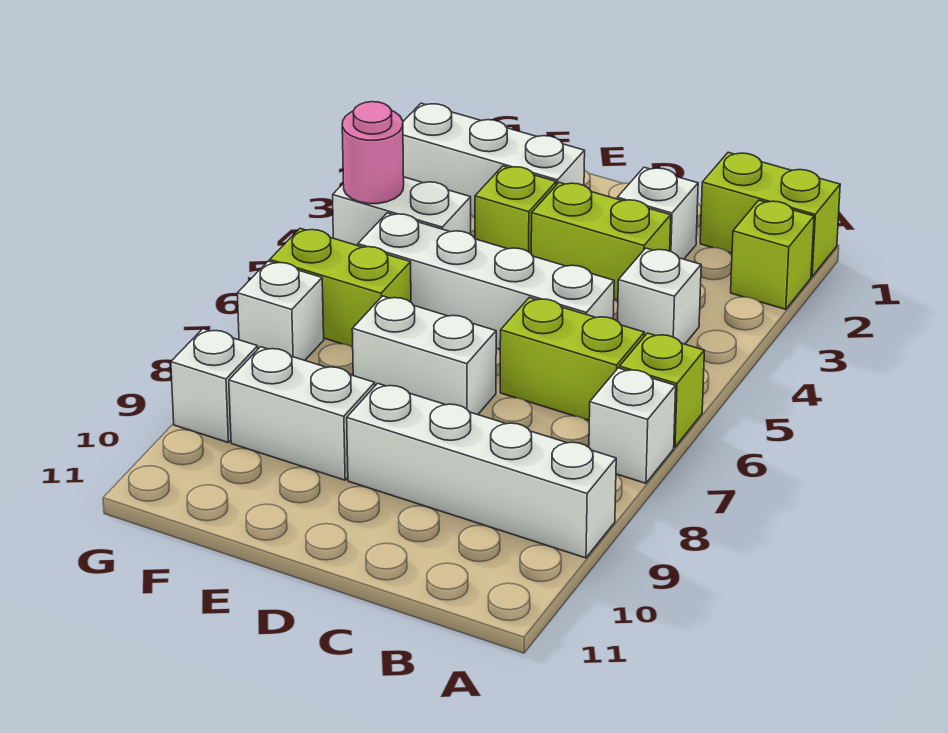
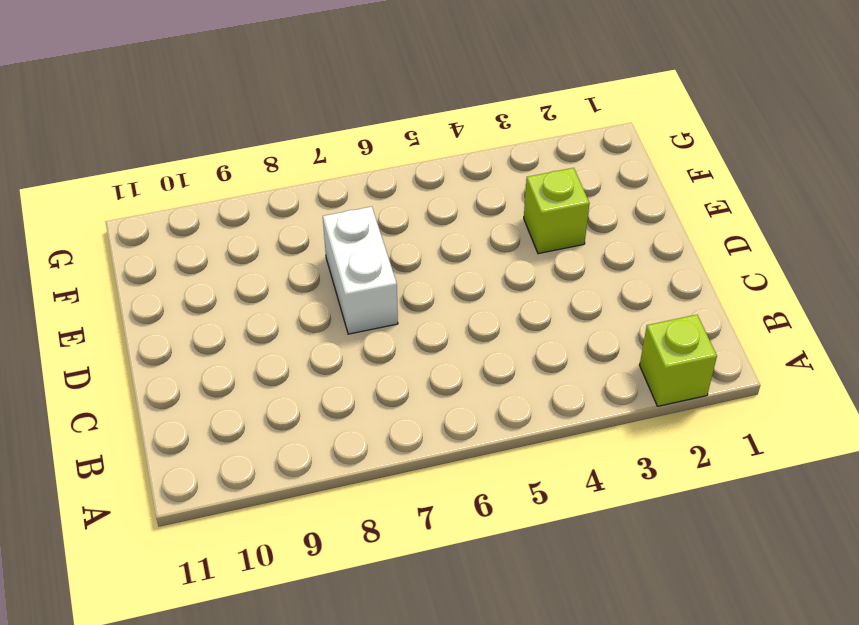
none -> lime 1x2 brick [700,152,840,277]
none -> lime 1x1 brick [620,333,704,447]
none -> white 1x1 brick [589,368,676,483]

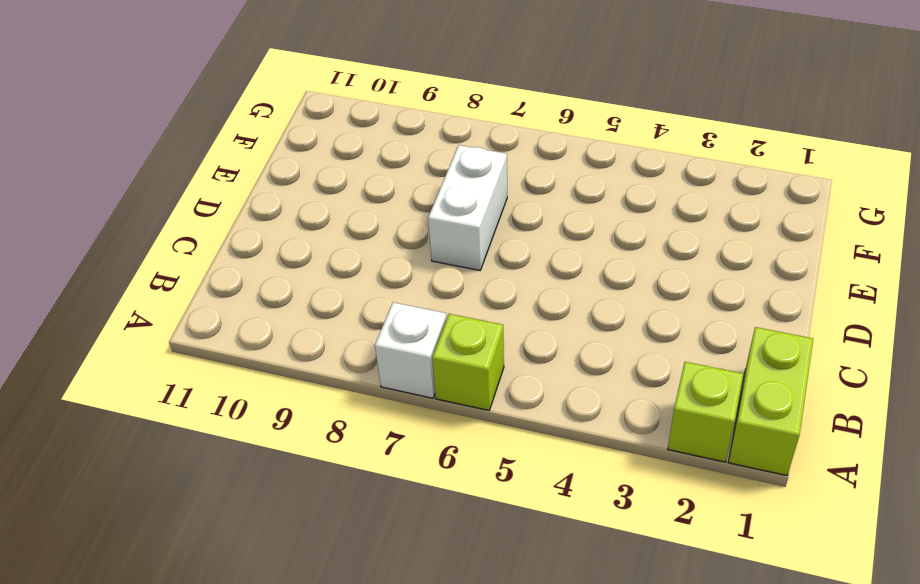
none -> white 1x4 brick [347,383,616,558]
none -> white 1x1 brick [618,248,701,344]
none -> lime 1x2 brick [500,297,644,420]

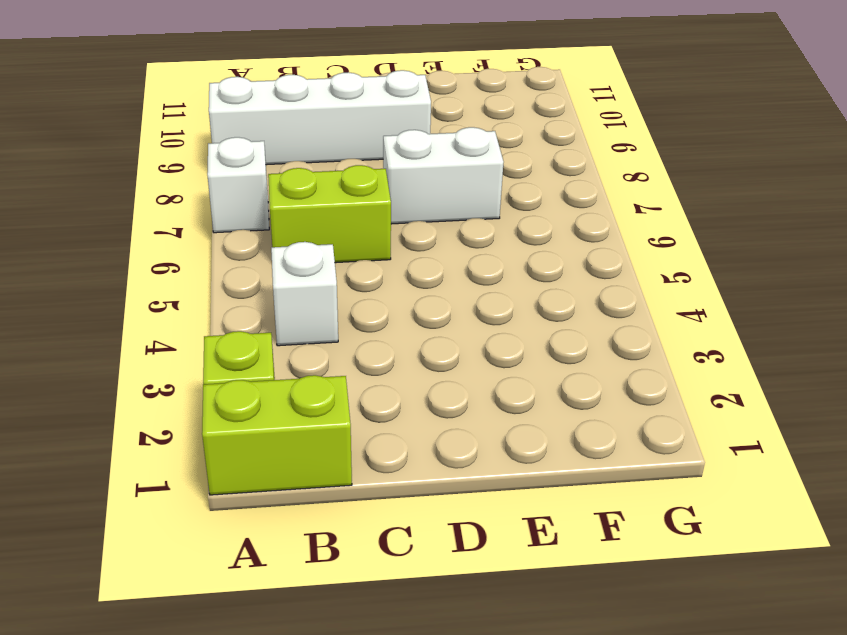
none -> lime 1x1 brick [620,333,704,447]
none -> white 1x1 brick [617,167,698,259]
none -> lime 1x2 brick [531,182,671,301]

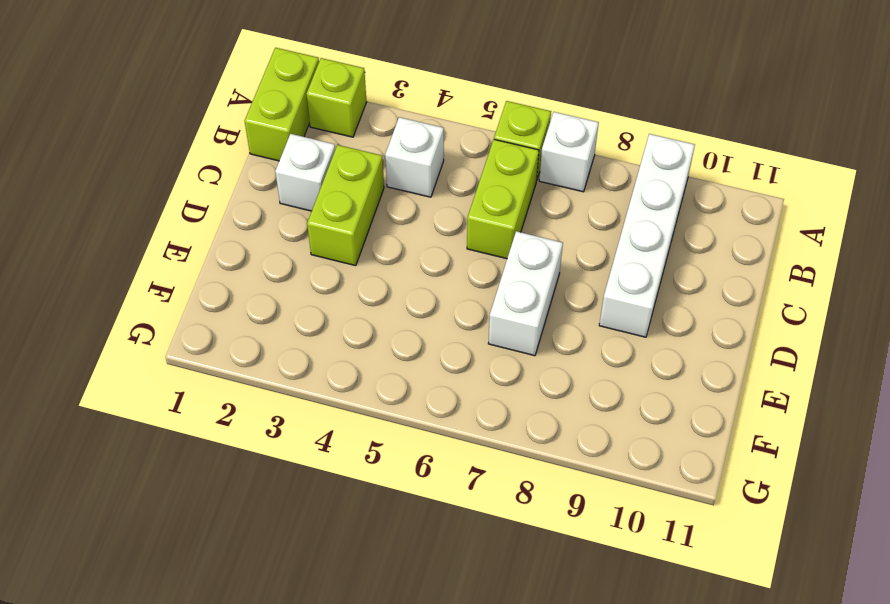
none -> white 1x4 brick [358,213,614,349]
none -> white 1x3 brick [403,103,585,217]
none -> lime 1x1 brick [475,166,556,253]

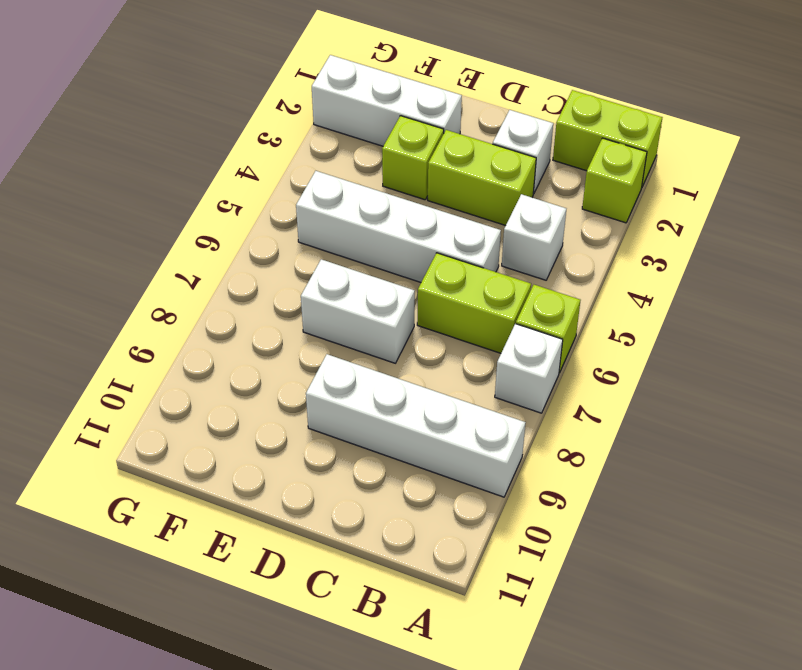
none -> white 1x2 brick [229,347,375,480]
none -> white 1x2 brick [333,177,471,246]
none -> lime 1x2 brick [270,228,411,347]

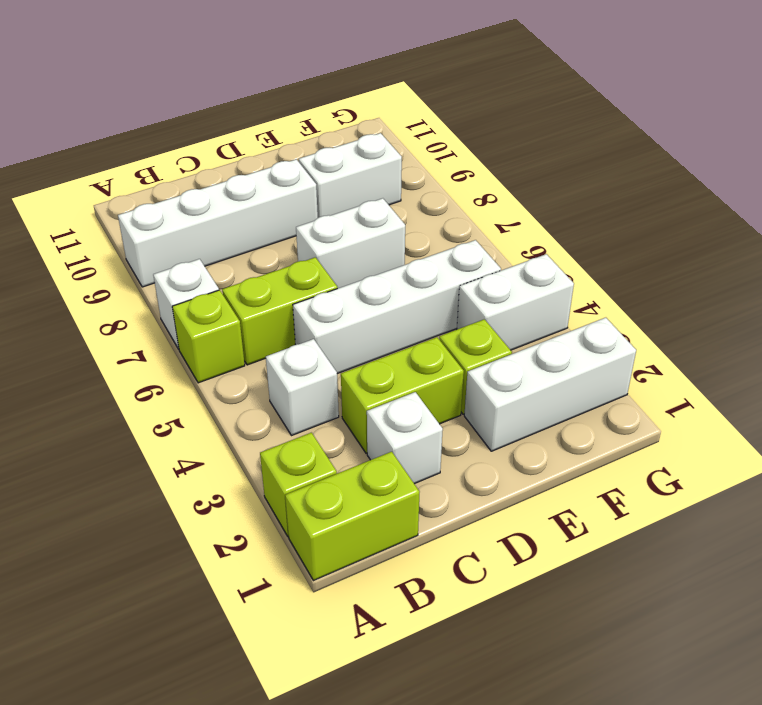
none -> lime 1x2 brick [270,228,411,347]
none -> white 1x1 brick [237,261,324,360]
none -> white 1x1 brick [171,329,258,442]

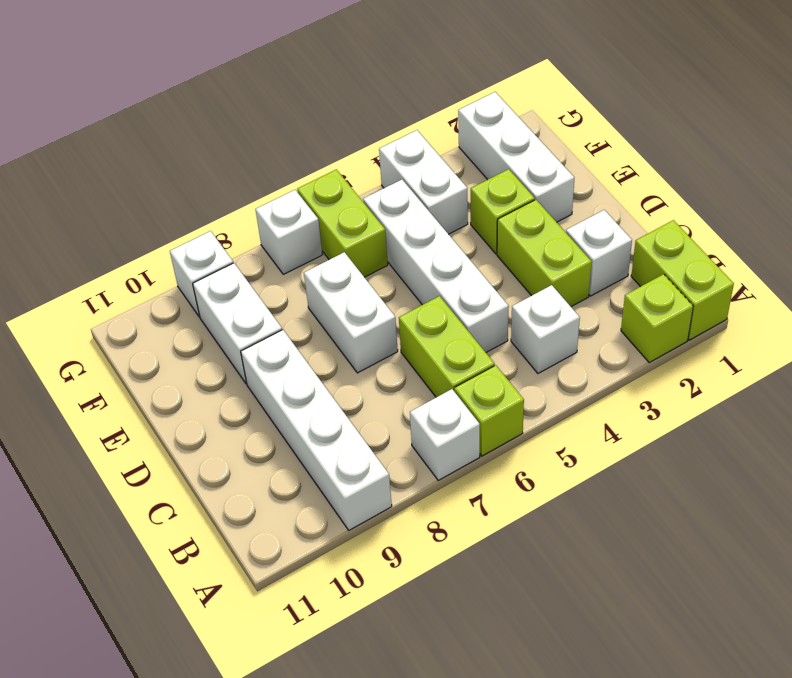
none -> pink 1x1 round brick [342,102,404,204]

